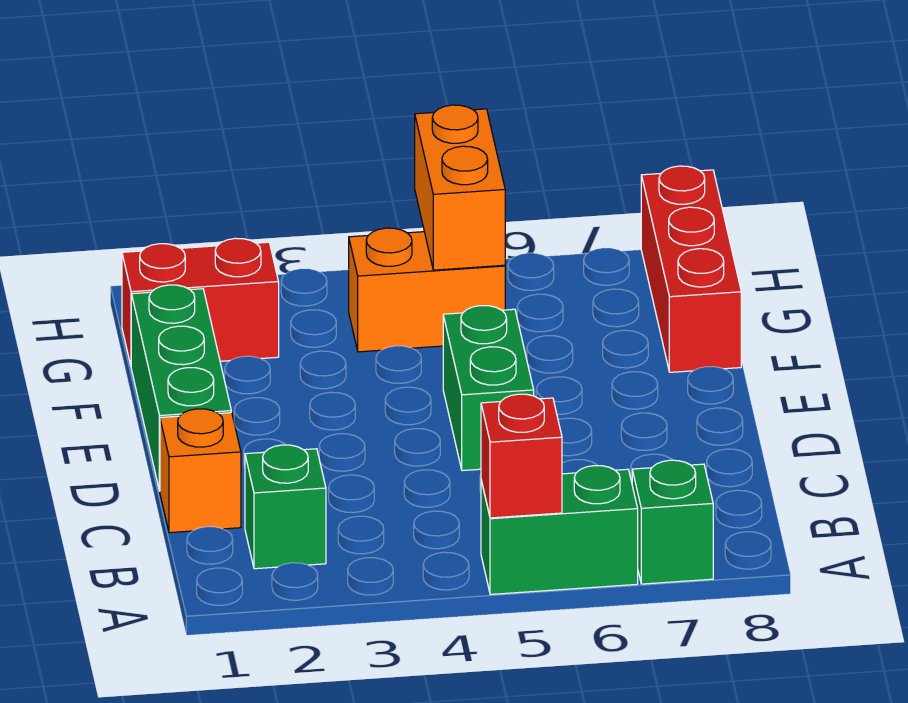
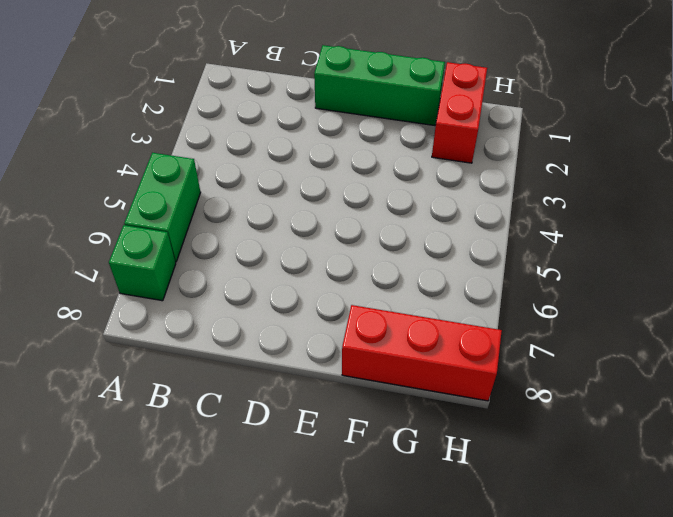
none -> green 1x1 brick [245,445,326,569]
none -> orange 1x1 brick [160,409,241,533]

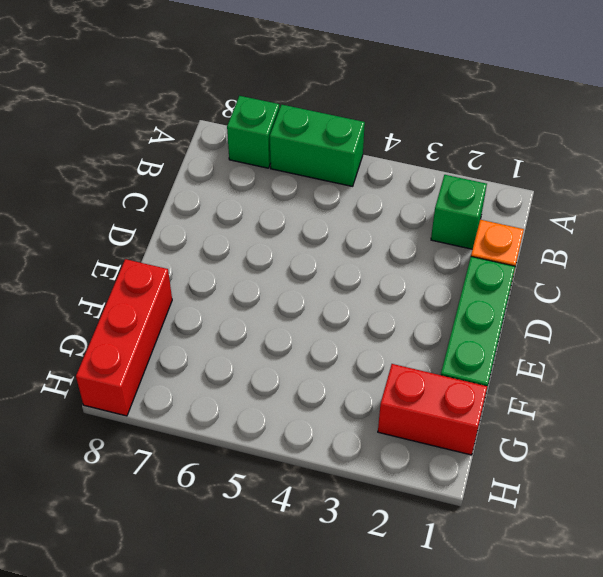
none -> green 1x2 brick [443,306,534,471]
none -> orange 1x2 brick [349,228,505,352]

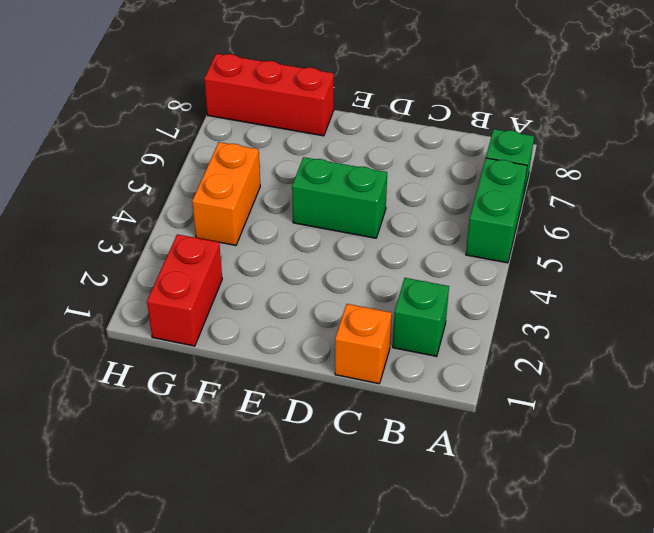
none -> green 1x3 brick [131,285,231,491]
none -> red 1x1 brick [481,394,562,518]

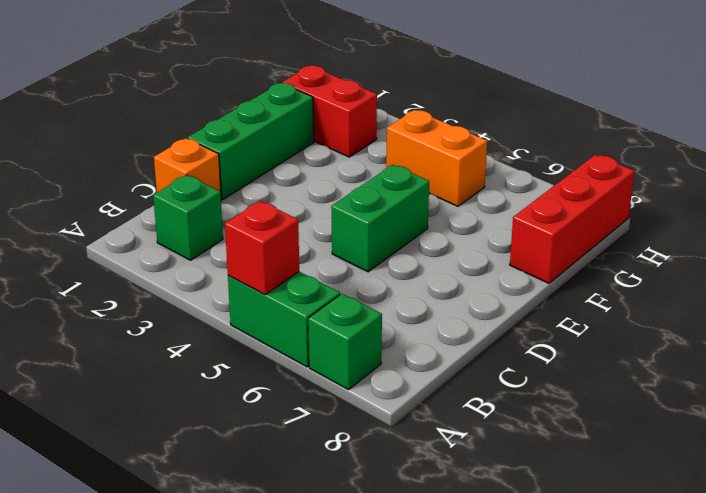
none -> orange 1x2 brick [415,105,505,270]

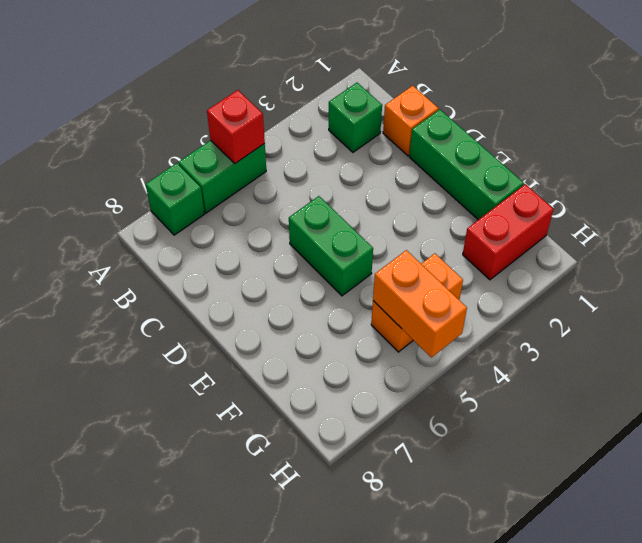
none -> red 1x3 brick [641,166,741,372]

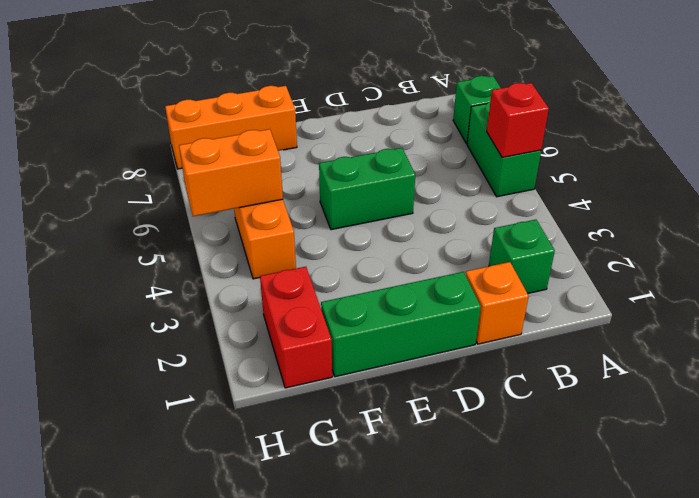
orange 1x3 brick [165,86,297,169] -> red 1x3 brick [641,166,741,372]

